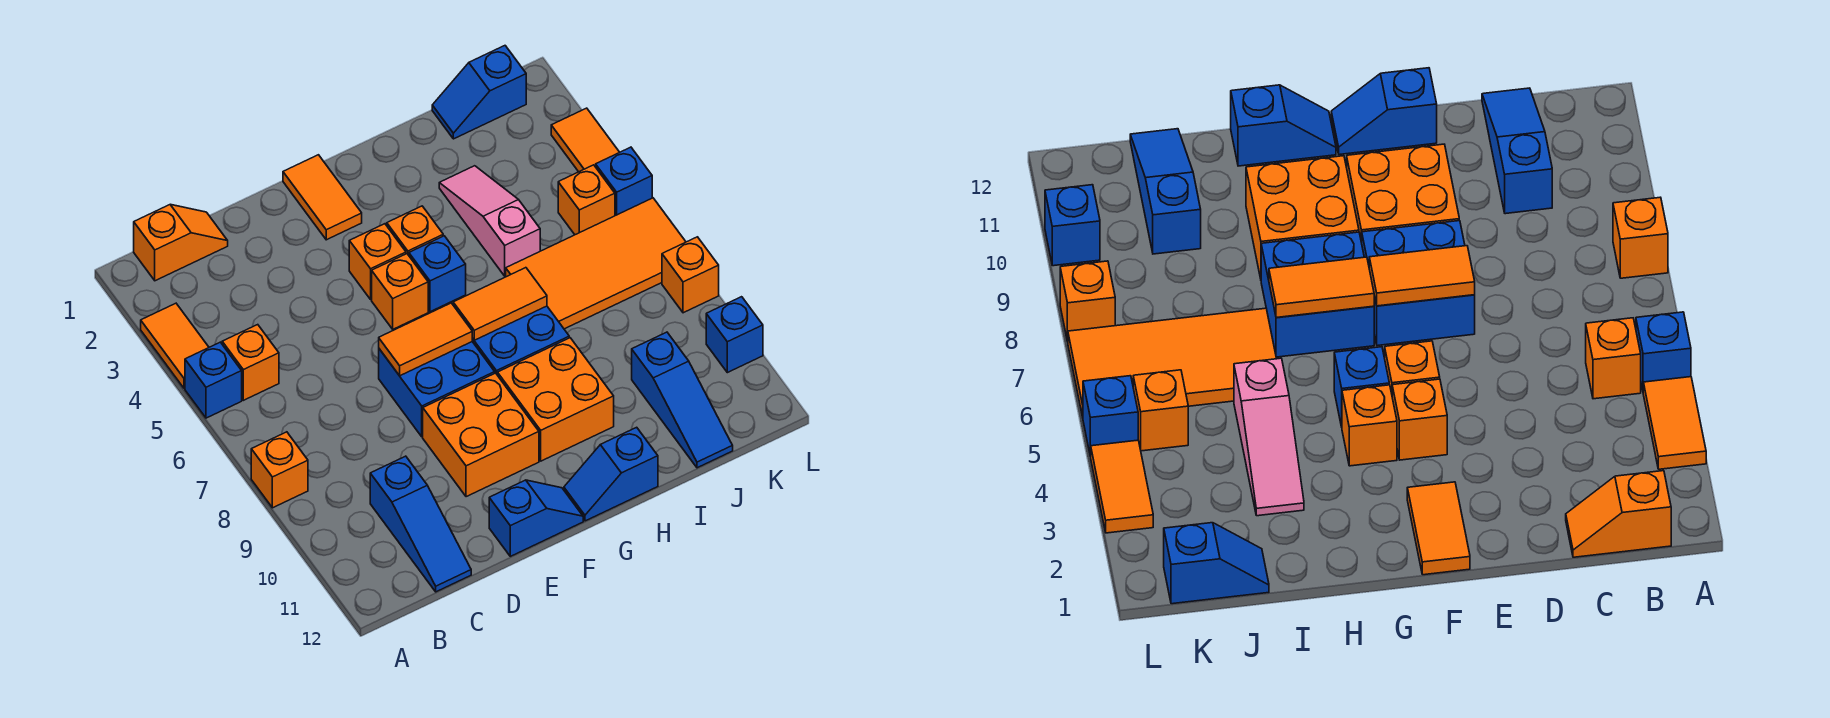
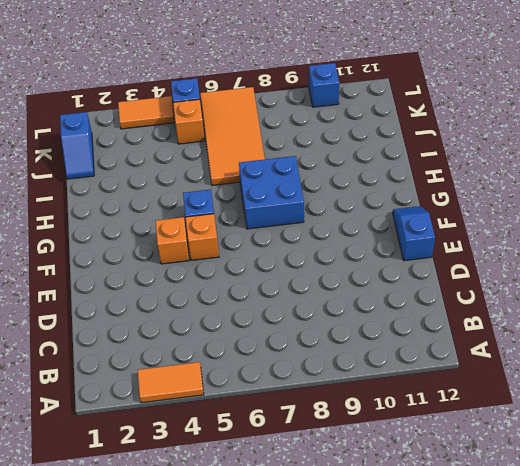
none -> blue 1x1 brick [185,342,242,418]
none -> orange 1x1 brick [251,432,308,508]
none -> orange 1x2 slope [134,205,228,281]

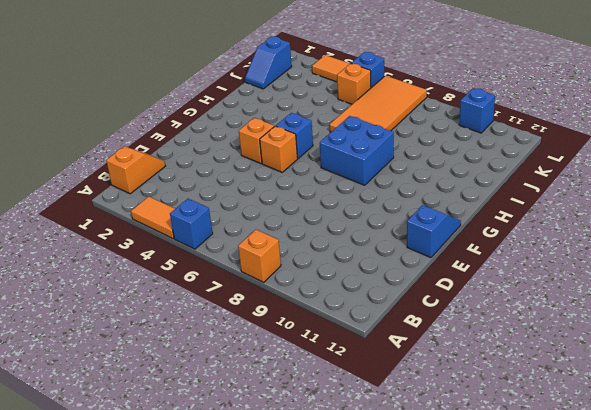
none -> orange 1x1 brick [222,325,279,400]
none -> blue 1x3 slope [370,456,471,592]
none -> blue 2x2 brick [379,342,495,437]

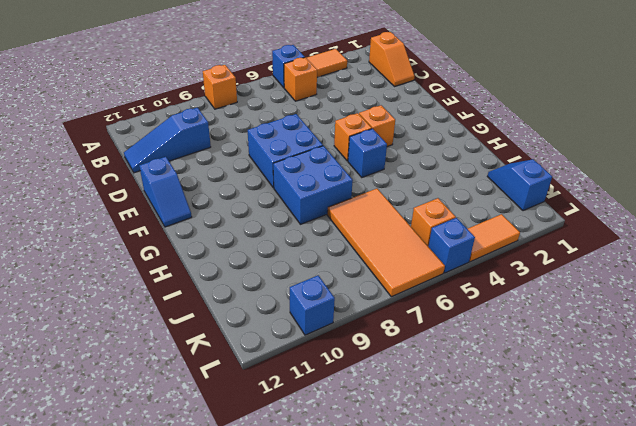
none -> orange 2x2 brick [423,373,539,497]
none -> orange 1x2 tile [283,155,362,240]
none -> orange 1x1 brick [387,206,443,255]

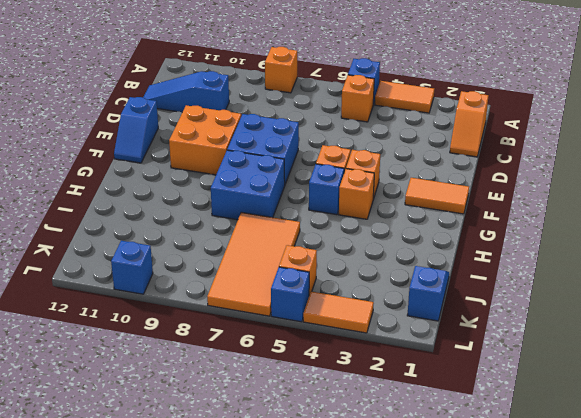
none -> orange 2x2 brick [497,338,614,461]
none -> blue 1x2 slope [564,427,658,521]
none -> pink 1x3 slope [439,166,540,276]

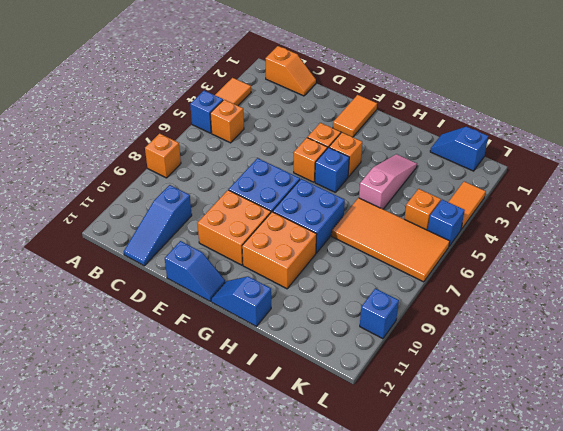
none -> blue 1x3 slope [632,332,733,468]
none -> orange 1x1 brick [662,237,719,313]
none -> orange 1x2 tile [379,303,473,376]

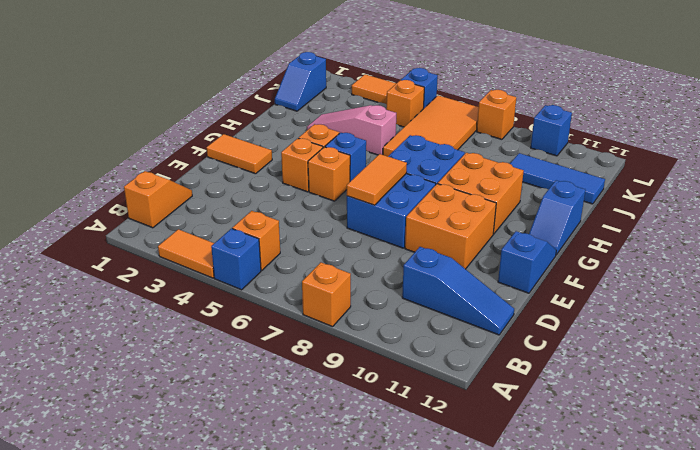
blue 1x3 tile [510,153,605,204] -> blue 1x3 slope [632,332,733,468]
none -> orange 1x2 tile [453,268,547,340]

